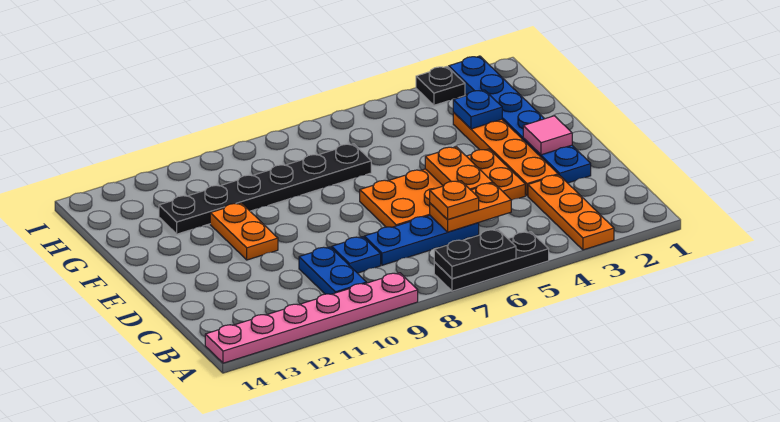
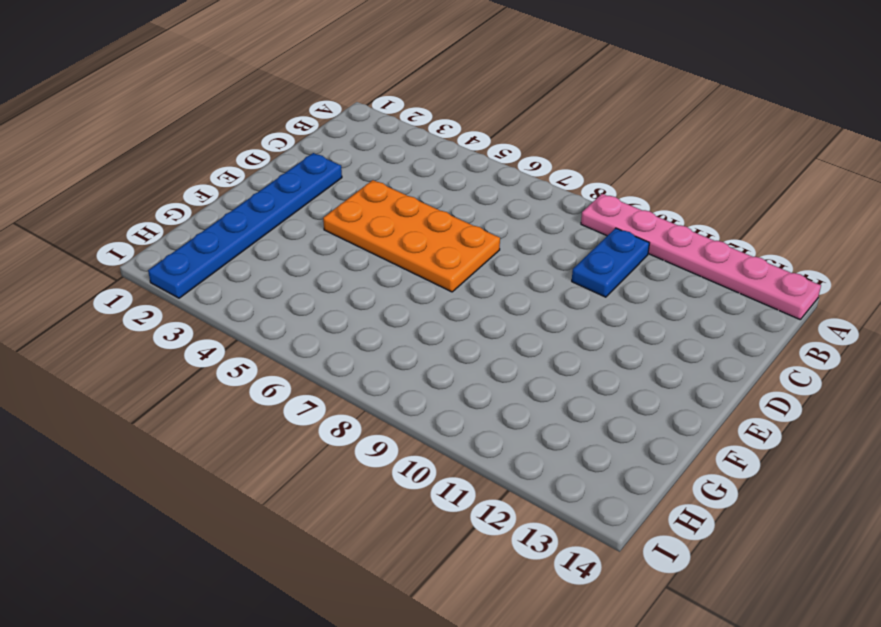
none -> orange 1x3 plate [528,175,614,250]
none -> black 1x3 plate [434,232,549,291]
none -> blue 1x3 plate [364,216,479,265]

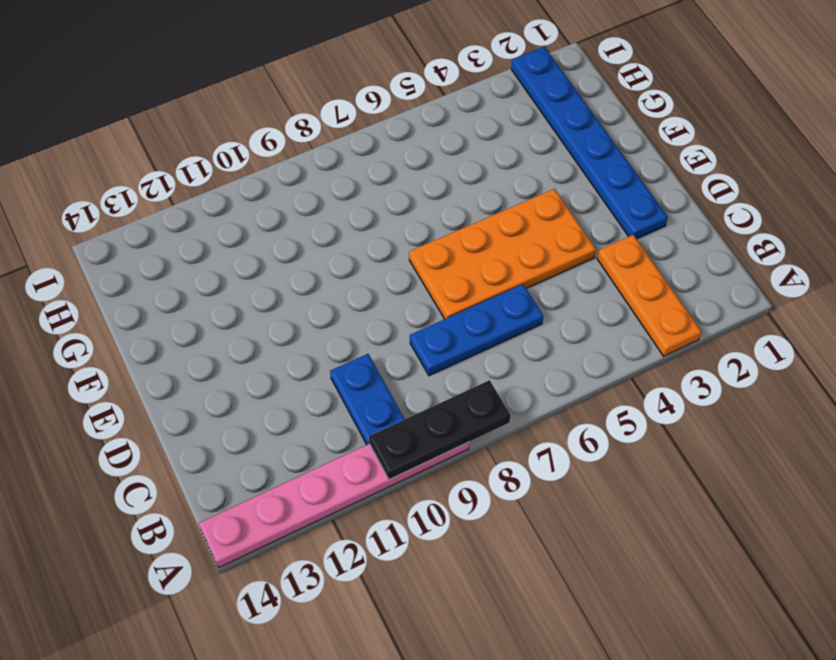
black 1x3 plate [369,380,511,480] -> black 1x3 plate moved to [434,232,549,291]
none -> blue 1x1 plate [332,237,381,273]
none -> orange 1x4 plate [453,113,558,196]
none -> orange 1x2 plate [210,203,278,260]

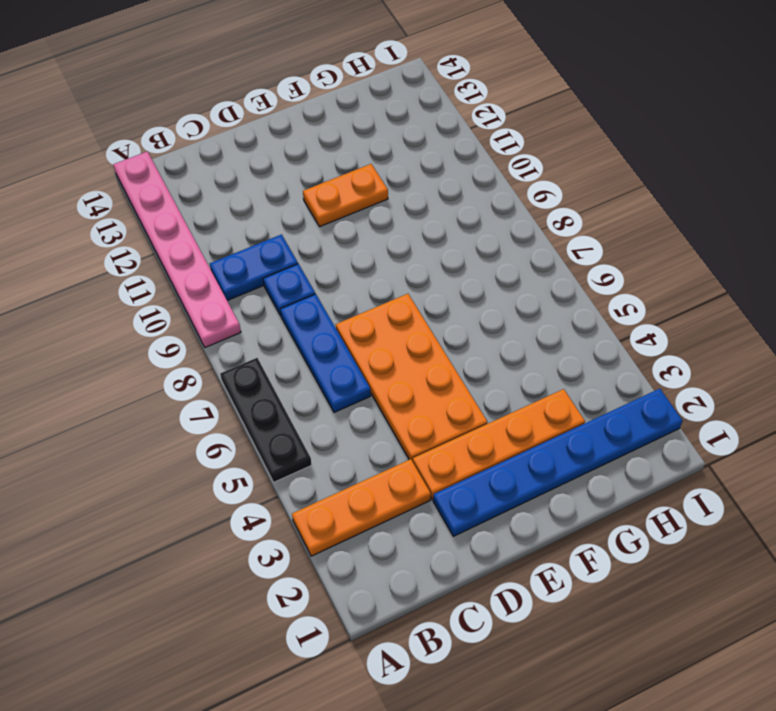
none -> black 1x6 plate [159,144,371,234]
none -> black 1x1 plate [416,67,465,105]
none -> black 1x2 plate [434,229,516,279]

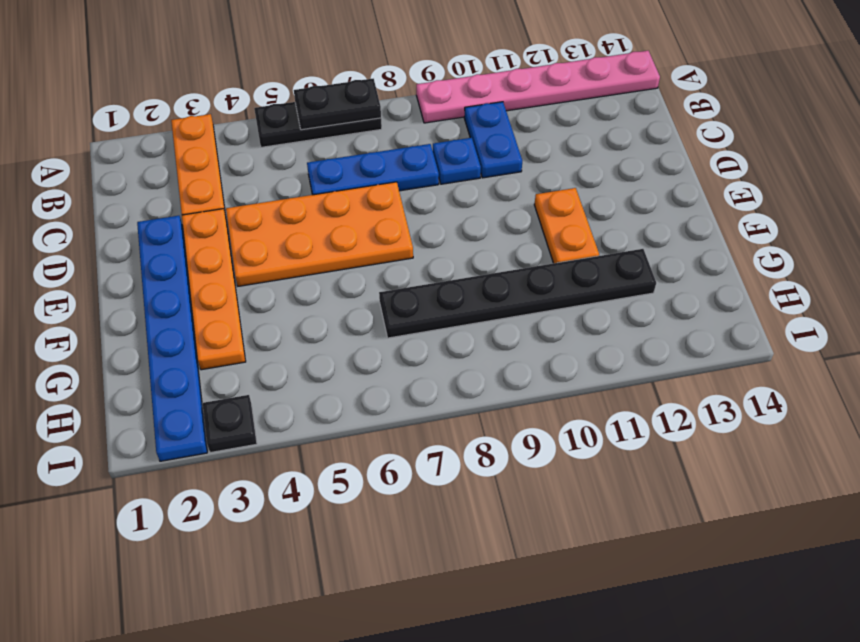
none -> orange 1x2 plate [430,183,511,232]
none -> orange 1x2 plate [425,147,493,190]
none -> pink 1x1 tile [523,116,572,155]

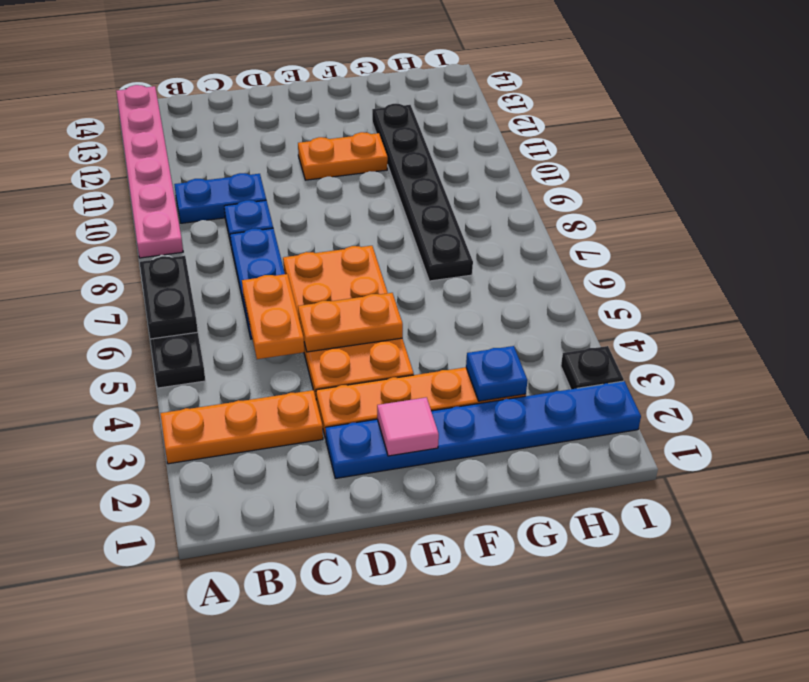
none -> orange 1x1 plate [430,181,479,220]

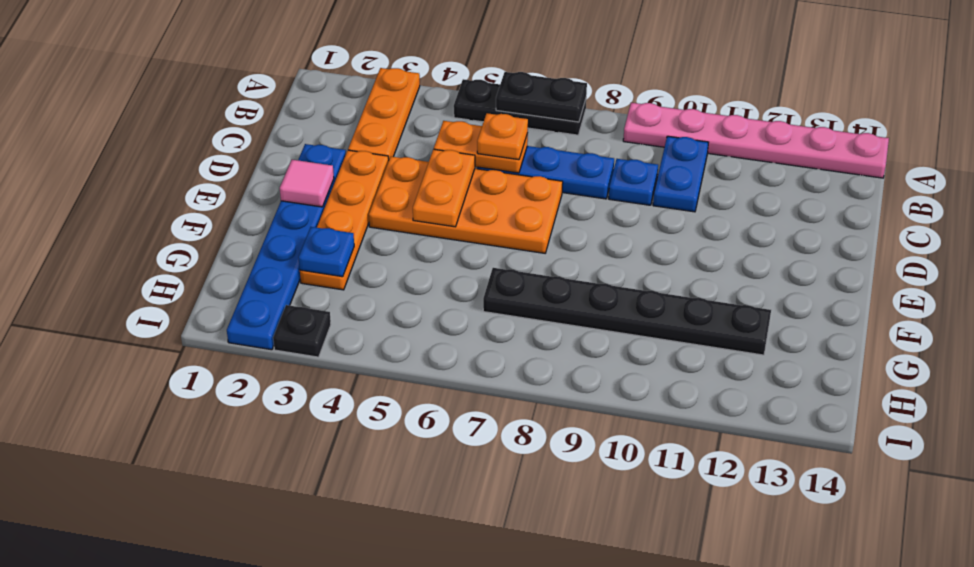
none -> orange 1x2 plate [210,203,278,260]

